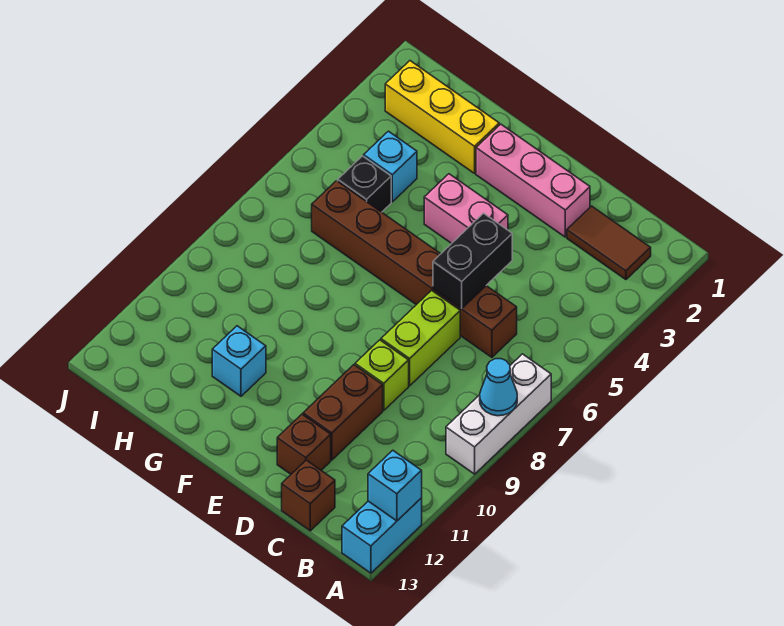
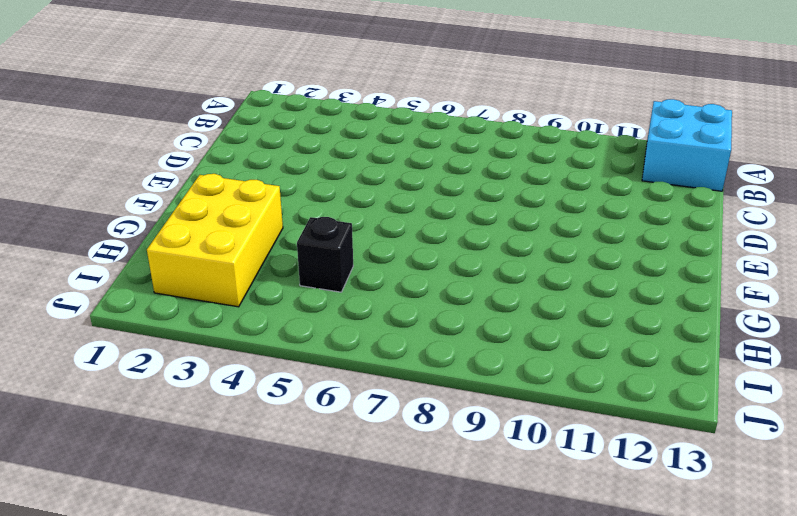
cyan 2x2 brick [642,99,732,191] -> cyan 1x2 brick [342,498,422,573]
yellow 2x3 brick [147,174,283,307] -> yellow 1x3 brick [385,61,499,173]
none -> white 1x3 brick [446,354,551,474]
none -> brown 1x2 tile [567,206,651,280]
none -> brown 1x6 brick [312,181,517,357]

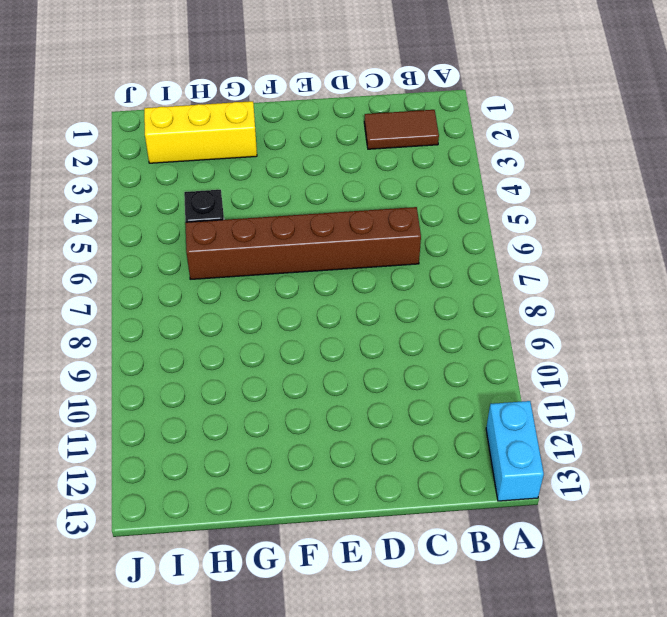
none -> white 1x3 brick [446,354,551,474]
none -> brown 1x1 brick [282,460,335,531]
none -> pink 1x3 brick [476,124,590,237]

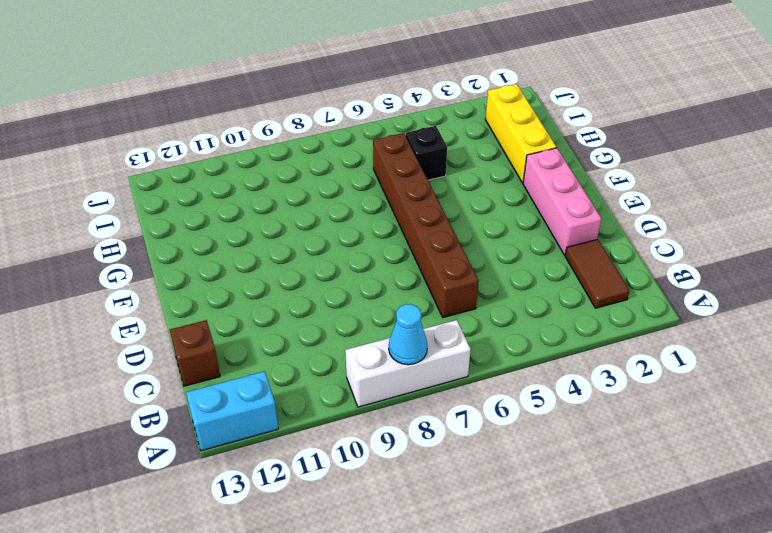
none -> lime 1x2 brick [381,290,460,386]
none -> lime 1x1 brick [355,340,409,411]
none -> brown 1x2 brick [303,365,383,460]

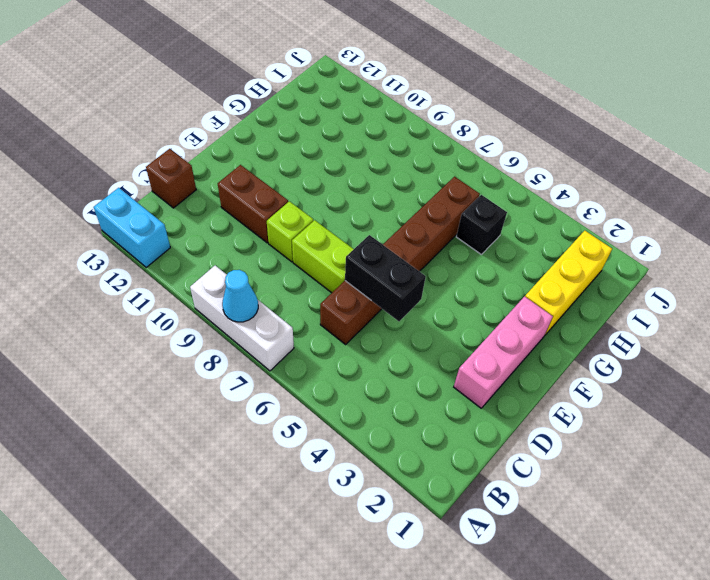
none -> brown 1x2 tile [567,206,651,280]
none -> brown 1x1 brick [277,414,331,474]
none -> pink 1x2 brick [424,174,508,243]

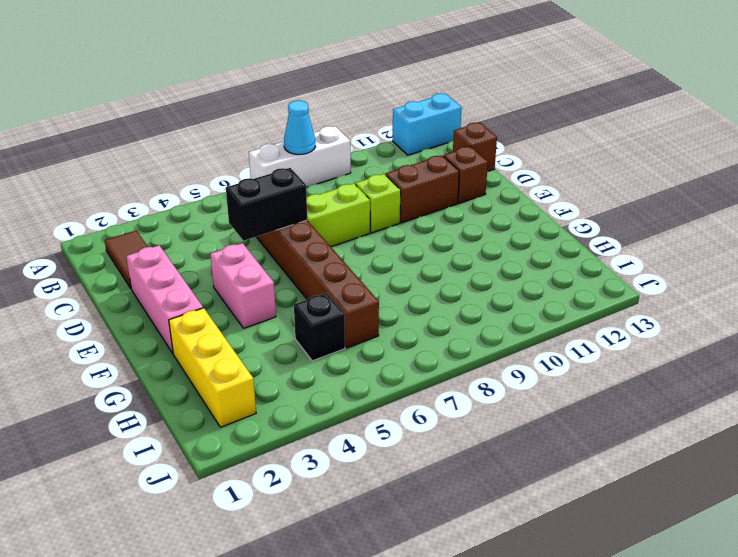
none -> cyan 1x1 brick [212,326,266,396]
none -> cyan 1x1 brick [364,131,417,202]
none -> cyan 1x1 brick [368,450,422,521]

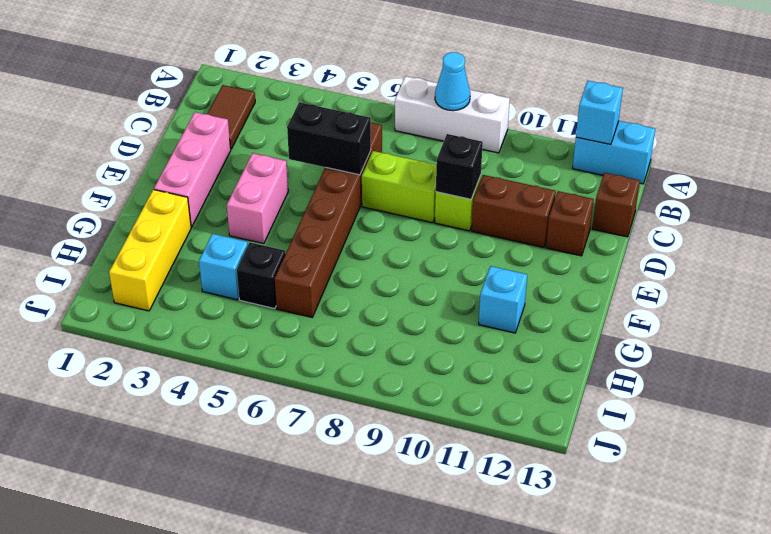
black 1x1 brick [436,134,483,199] -> none

